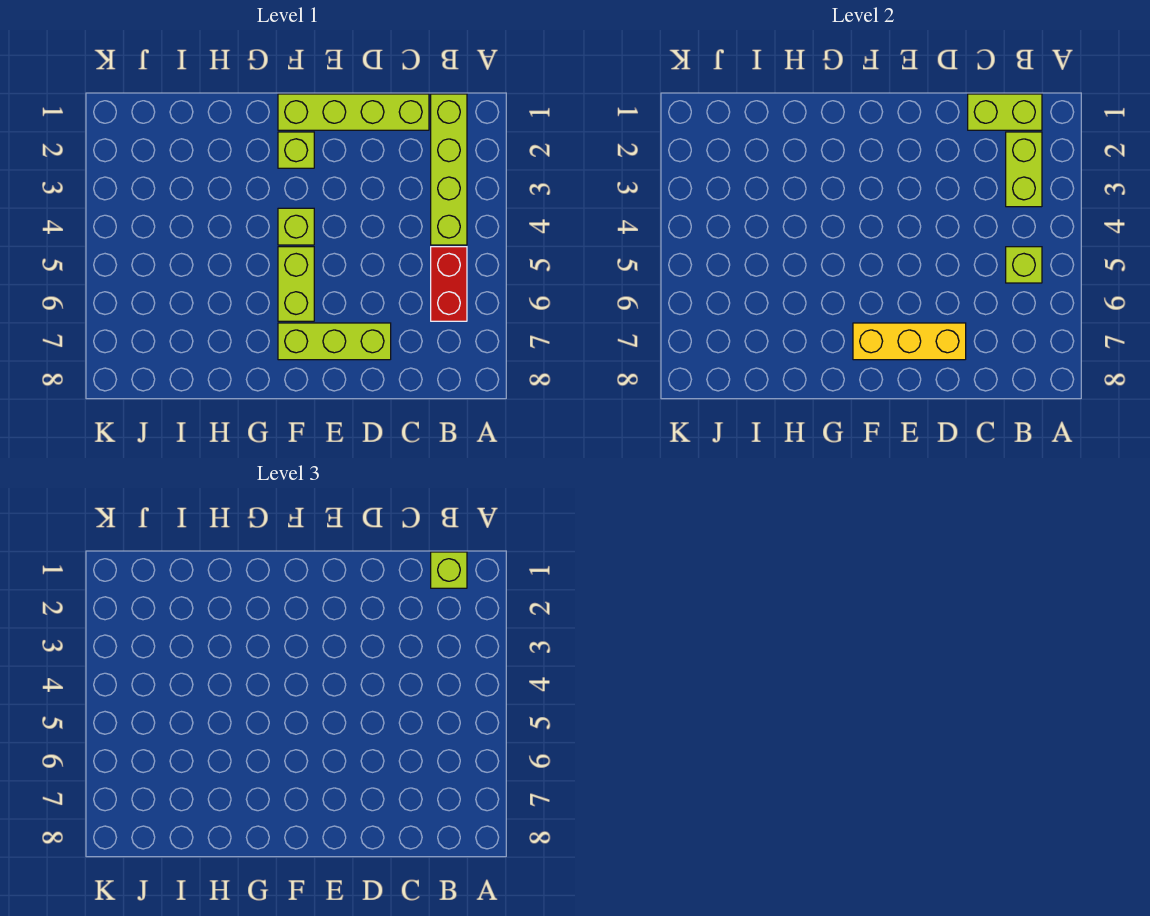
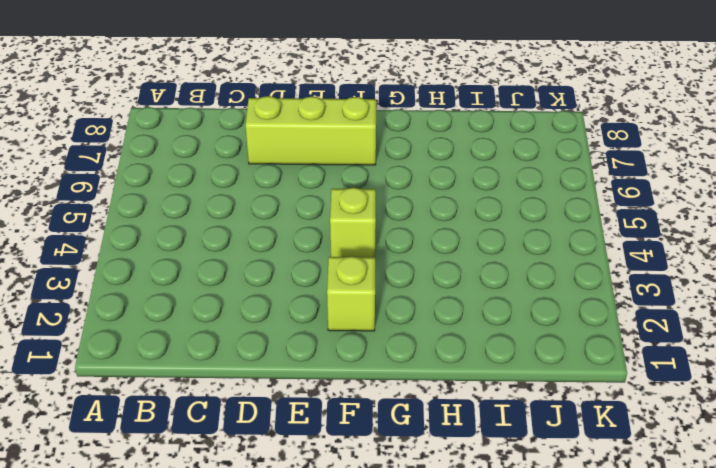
none -> lime 1x4 brick [431,94,467,245]
none -> red 1x2 brick [431,247,467,321]
none -> lime 1x4 brick [278,94,429,130]

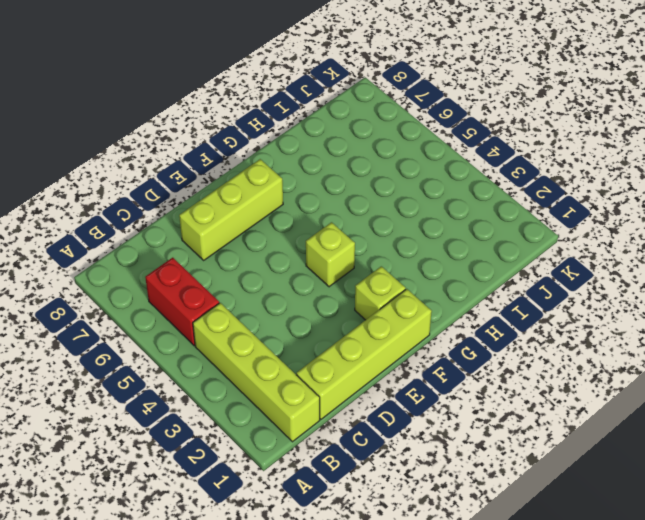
none -> lime 1x2 brick [278,247,314,321]
none -> lime 1x2 brick [968,94,1042,130]
none -> lime 1x2 brick [1006,132,1042,207]

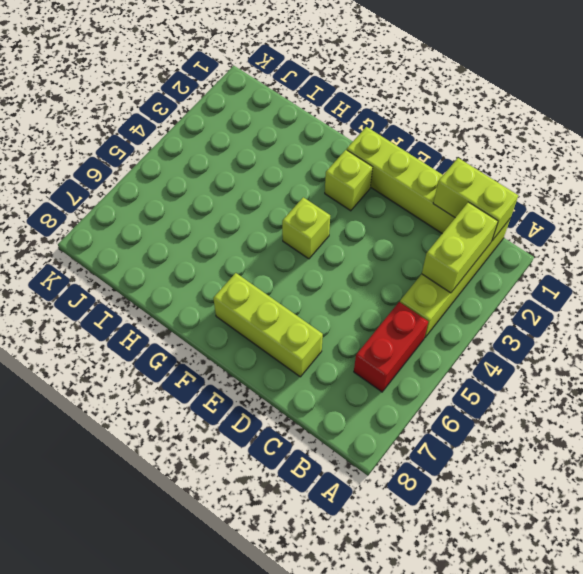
none -> lime 1x2 brick [278,247,314,321]
none -> lime 1x1 brick [1006,247,1042,283]
none -> yellow 1x3 brick [853,323,966,360]

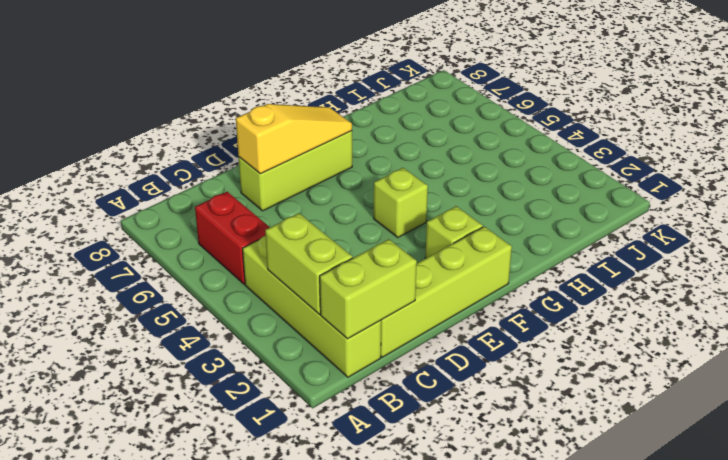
yellow 1x3 slope [236,104,352,174] -> yellow 1x3 brick [853,323,966,360]
none -> lime 1x2 brick [278,247,314,321]
none -> lime 1x1 brick [1006,247,1042,283]
none -> lime 1x1 brick [431,552,467,588]

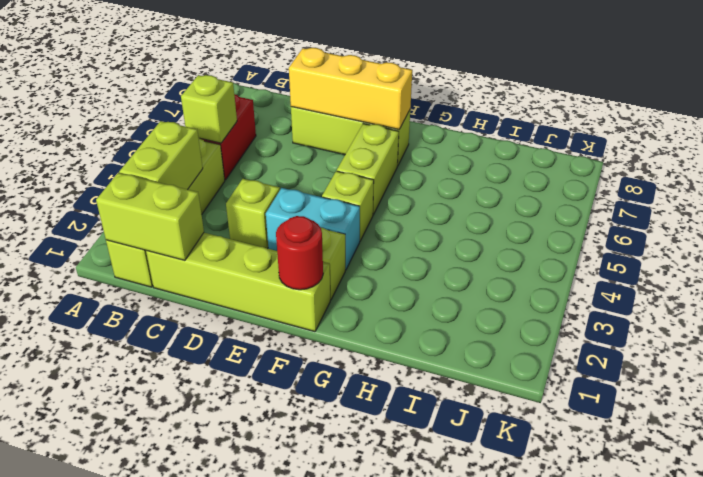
lime 1x1 brick [226,179,280,249] -> lime 1x1 brick moved to [431,552,467,588]
cyan 1x2 brick [266,188,360,270] -> none
red 1x1 round brick [276,216,323,290] -> none

